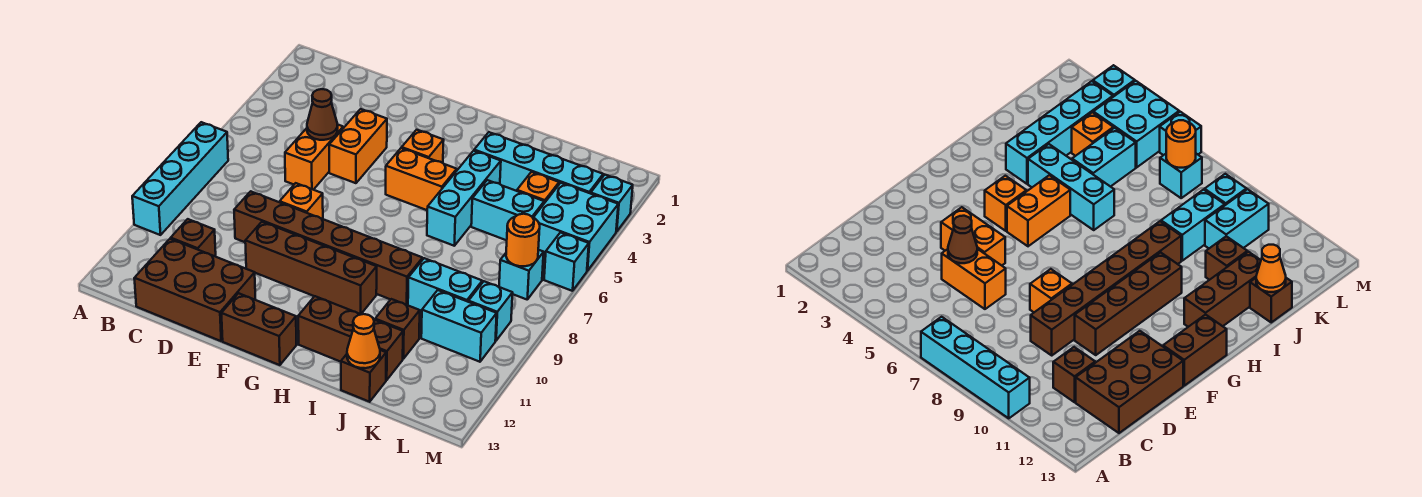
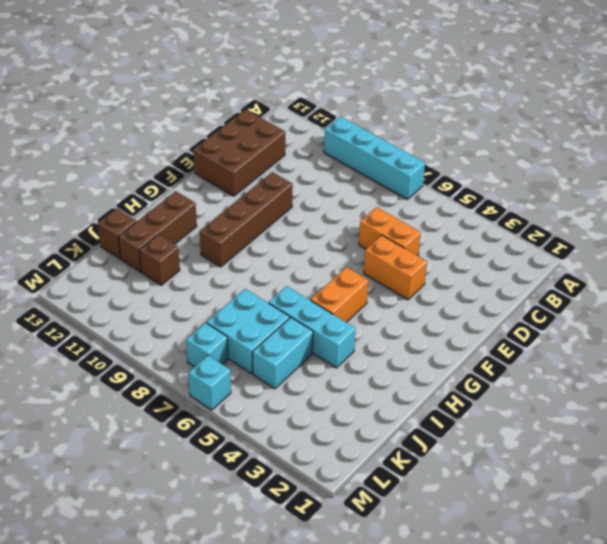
cyan 2x2 brick [207,289,290,374] -> cyan 2x2 brick moved to [533,183,618,271]
none -> brown 1x1 brick [171,219,216,257]
none -> brown 1x6 brick [234,191,423,305]
none -> orange 1x1 brick [280,183,323,219]

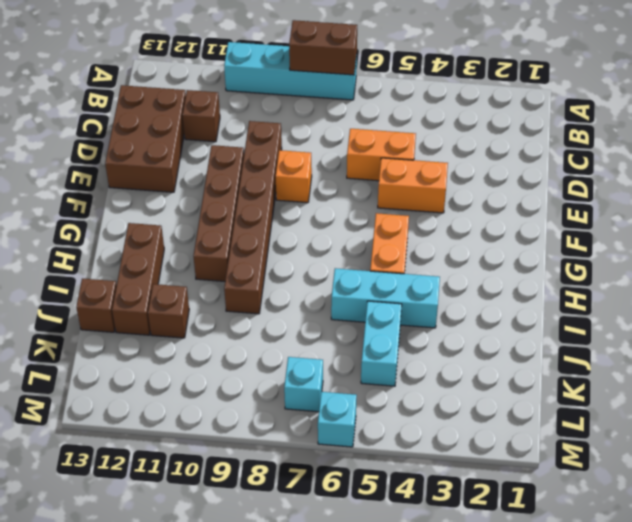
brown 1x2 brick [289,20,357,75] -> brown 1x2 brick turned to [221,293,296,365]
none -> orange 1x1 brick [402,130,444,163]
none -> cyan 1x4 brick [474,132,603,193]
none -> cyan 1x2 brick [408,258,482,312]

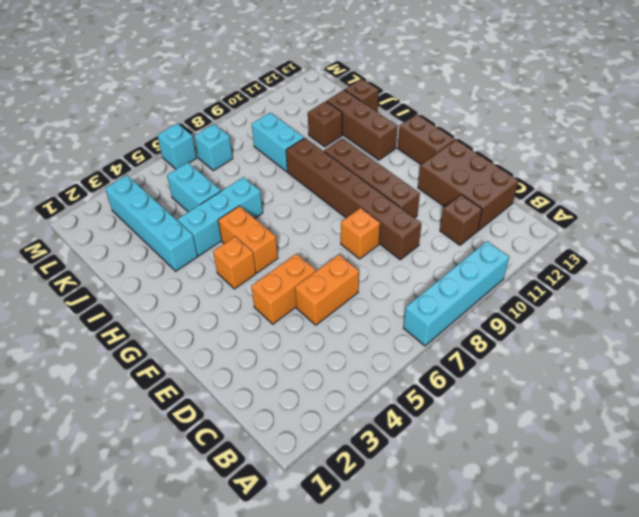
none -> orange 1x1 brick [517,172,559,203]
none -> cyan 1x2 brick [421,290,497,362]
none -> cyan 2x2 brick [533,183,618,271]

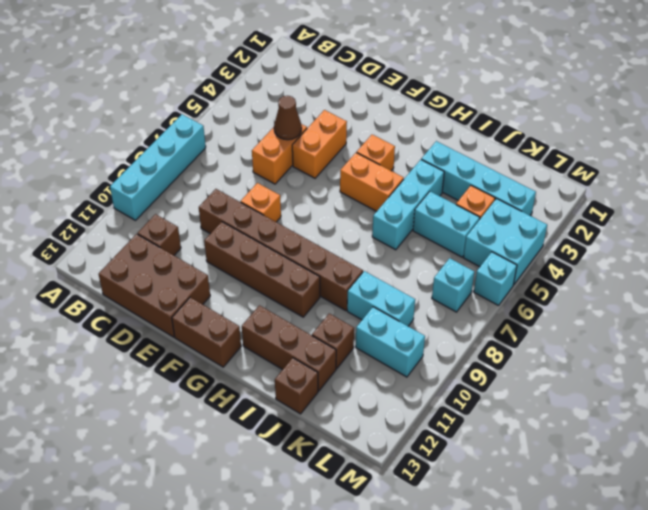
none -> cyan 1x1 brick [469,281,512,341]
none -> cyan 1x1 brick [591,175,633,232]
none -> orange 1x1 cone [347,314,380,368]

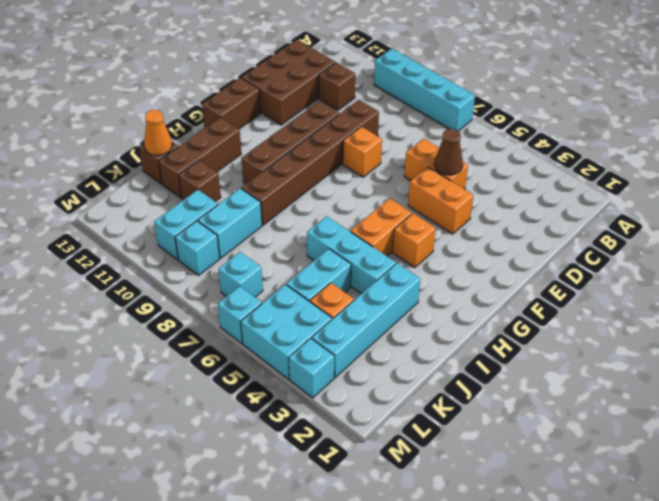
none -> orange 1x1 round brick [506,214,540,266]

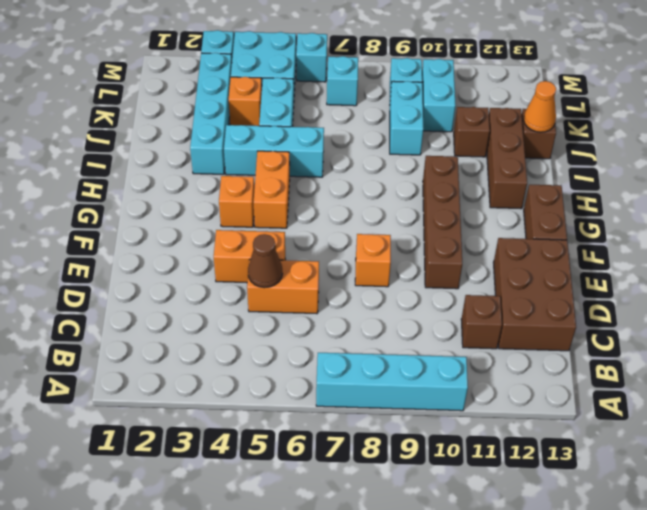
none -> brown 1x6 brick [234,191,423,305]
none -> orange 1x1 round brick [506,214,540,266]

